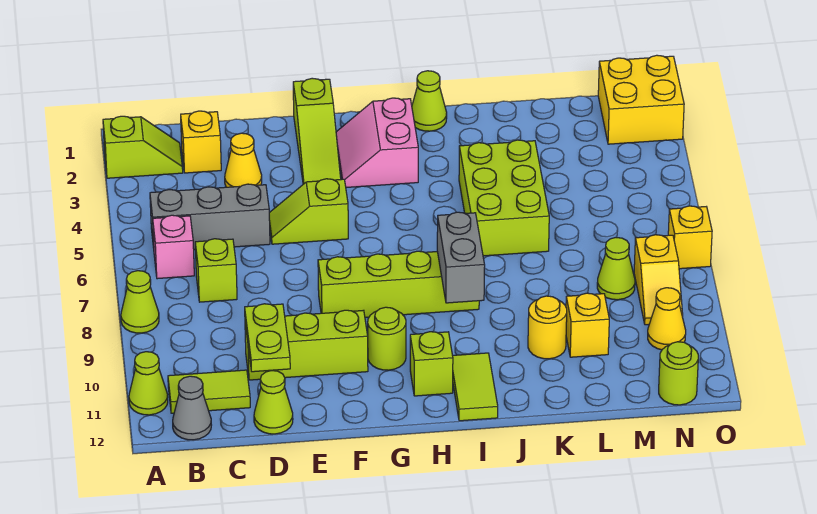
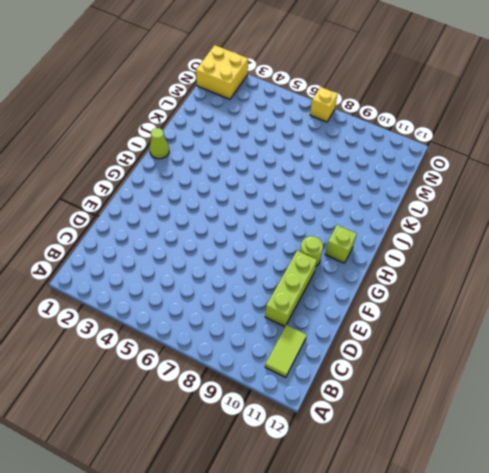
none -> lime 1x2 slope [103,116,183,178]
none -> lime 1x1 cone [121,271,159,333]
none -> lime 1x1 cone [129,352,168,415]
none -> grey 1x3 brick [150,184,270,250]

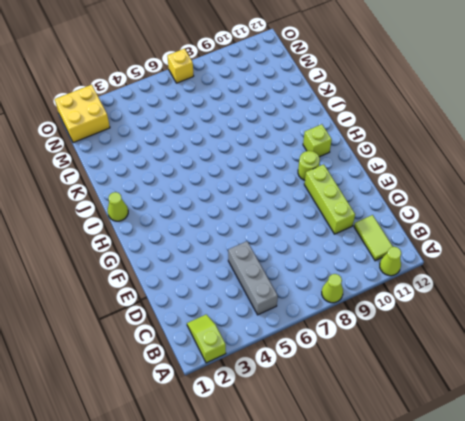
none -> pink 1x1 brick [153,215,194,279]
none -> grey 1x1 cone [173,376,211,440]
none -> yellow 1x1 brick [181,111,221,173]
none -> lime 1x1 brick [195,239,237,302]

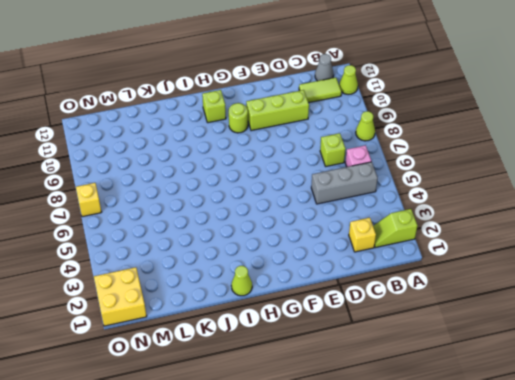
none -> yellow 1x1 cone [225,133,262,187]
none -> lime 1x1 cone [254,371,293,434]
none -> lime 1x2 slope [269,179,348,244]
none -> lime 1x3 slope [293,78,341,184]

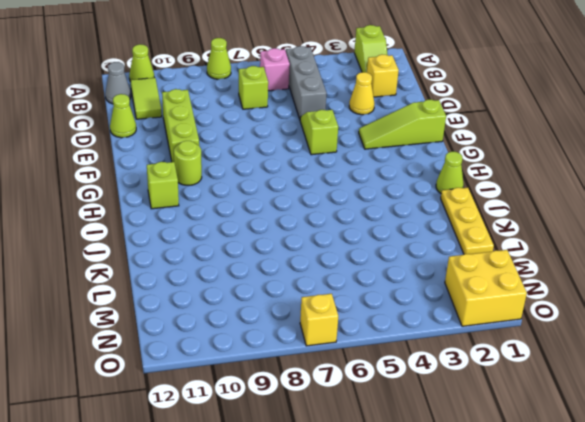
yellow 1x3 plate [441,188,494,254] -> none
none -> lime 1x4 brick [318,251,479,317]
none -> pink 2x2 slope [336,98,418,188]
none -> lime 1x2 tile [453,353,498,421]
none -> lime 2x3 brick [459,140,549,256]

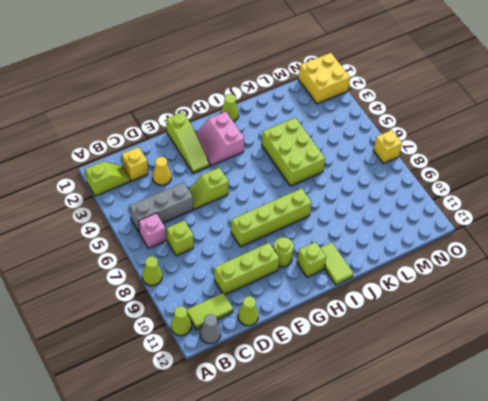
none -> yellow 1x1 round brick [528,296,567,359]
none -> yellow 1x1 brick [566,293,609,357]
none -> lime 1x1 cone [597,237,635,300]
none -> yellow 1x2 slope [634,235,683,325]

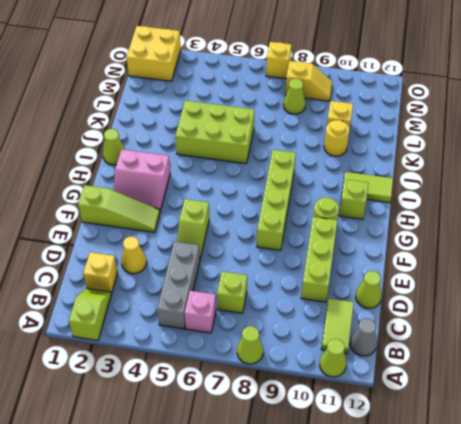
none -> yellow 1x1 cone [648,288,686,350]
none -> lime 1x1 round brick [659,342,698,405]
none -> lime 1x2 plate [245,304,290,372]
none -> grey 1x2 brick [437,212,485,303]

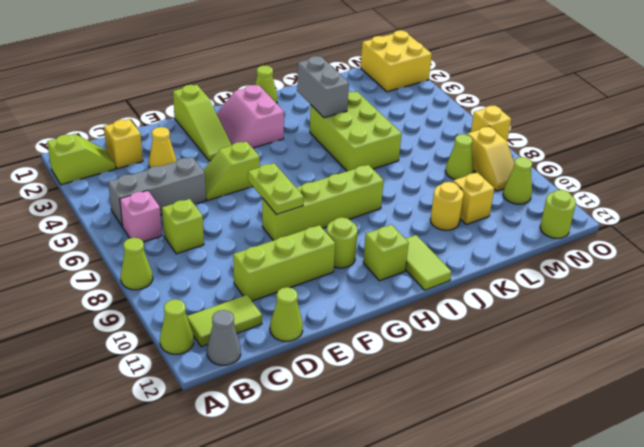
lime 1x2 plate [248,163,304,215] -> lime 1x2 plate moved to [245,304,290,372]
grey 1x2 brick [297,56,349,118] -> grey 1x2 brick moved to [437,212,485,303]
lime 1x1 cone [503,157,532,204] -> yellow 1x1 cone [648,288,686,350]

